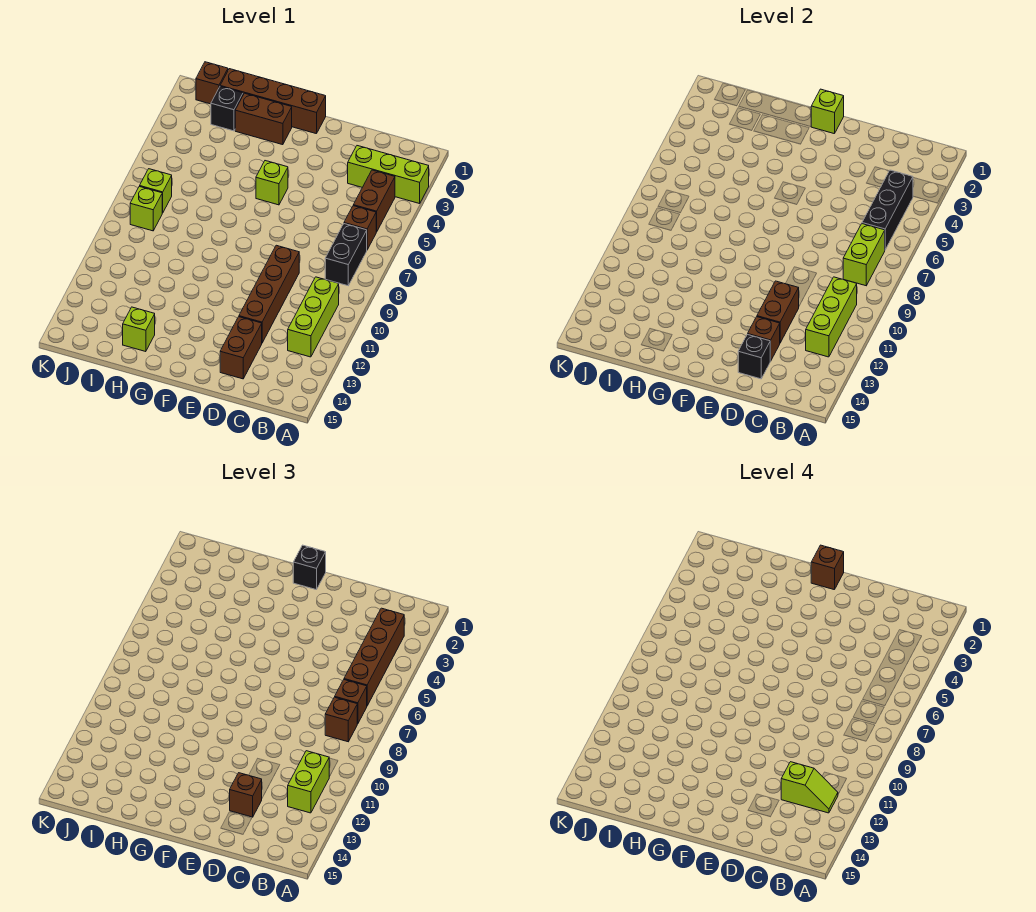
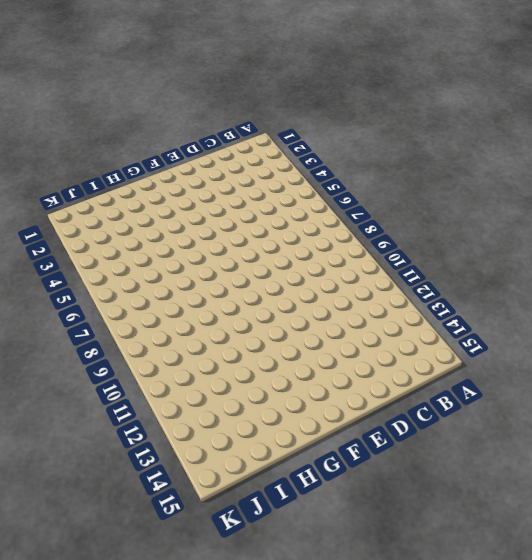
none -> lime 1x3 brick [348,146,429,204]
none -> brown 1x2 brick [353,170,395,232]
none -> brown 1x1 brick [344,206,376,250]
none -> black 1x2 brick [325,224,367,286]

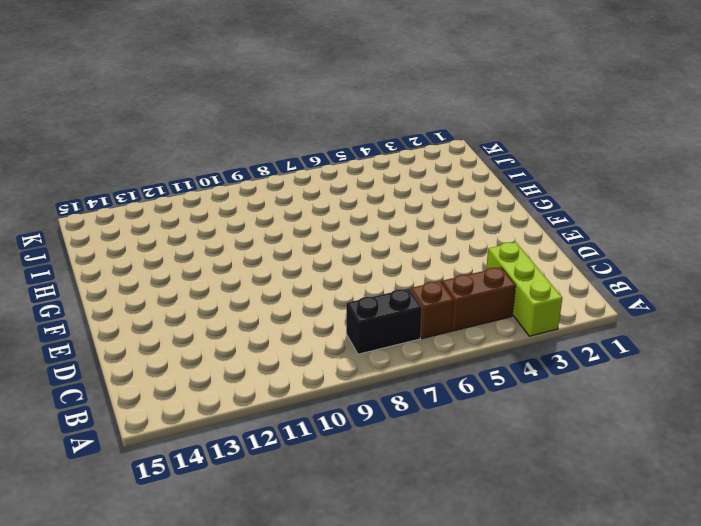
none -> lime 1x3 brick [288,277,339,357]
none -> brown 1x4 brick [239,245,299,343]
none -> brown 1x2 brick [220,317,262,379]
none -> brown 1x4 brick [220,69,326,134]

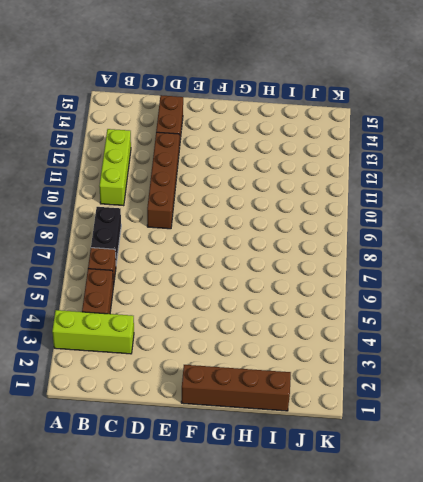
none -> lime 1x1 brick [256,161,288,205]
none -> brown 1x2 brick [235,93,292,145]
none -> lime 1x1 brick [123,307,155,352]
none -> black 1x1 brick [211,87,243,131]

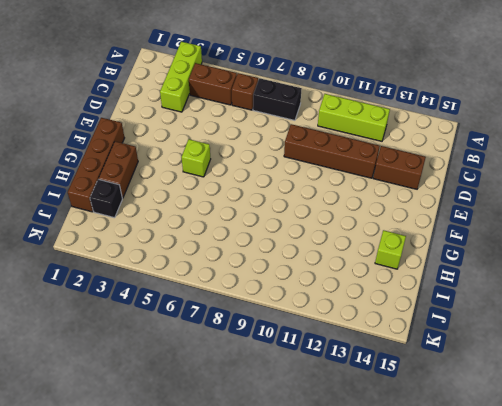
none -> brown 1x1 brick [196,62,228,104]
none -> lime 1x1 brick [140,169,172,213]
none -> lime 1x1 brick [130,186,162,231]
none -> black 1x3 brick [862,170,913,250]

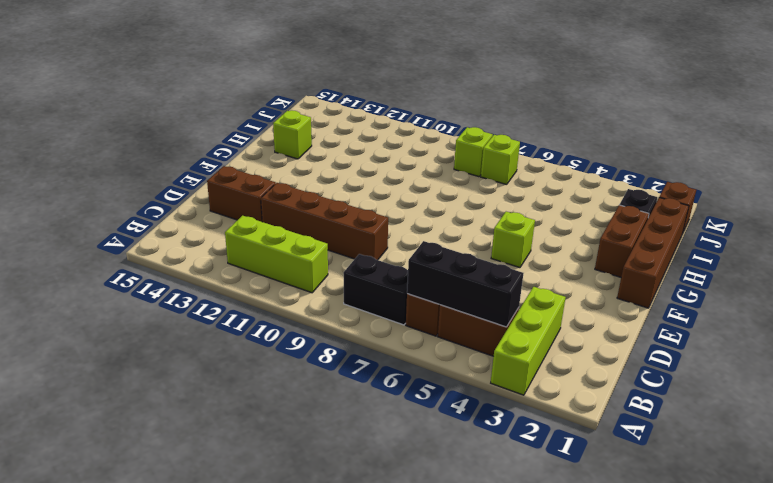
none -> lime 1x2 brick [843,224,885,286]
none -> lime 1x3 brick [806,277,857,357]
none -> brown 1x2 brick [757,281,799,343]
none -> brown 1x1 brick [748,317,780,361]

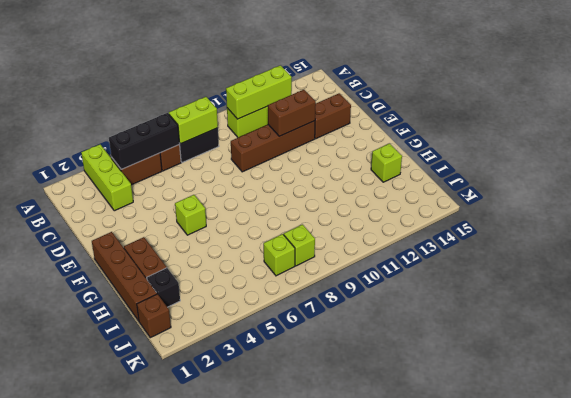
none -> brown 1x1 brick [748,317,780,361]
none -> black 1x1 brick [738,334,770,379]
none -> lime 1x1 brick [811,89,844,134]
none -> brown 1x4 brick [344,608,404,706]

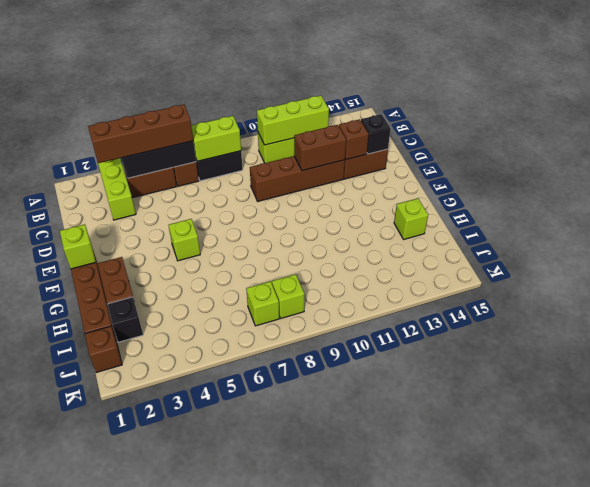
none -> brown 1x1 brick [335,680,367,724]
none -> brown 1x1 brick [325,697,357,742]
none -> lime 1x2 brick [288,751,329,813]
none -> brown 1x1 brick [230,773,262,817]

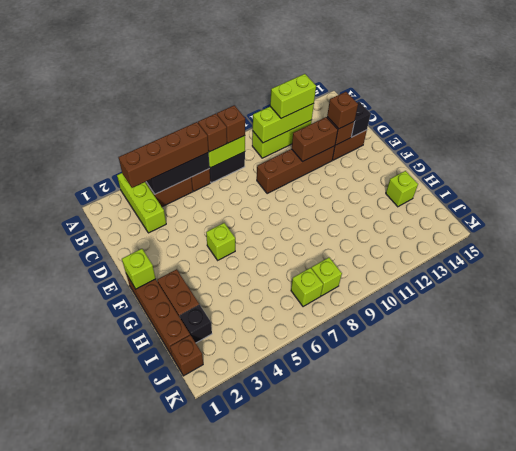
none -> black 1x1 brick [293,545,326,590]
none -> lime 1x2 slope [781,762,838,813]
none -> brown 1x1 brick [811,545,844,590]

